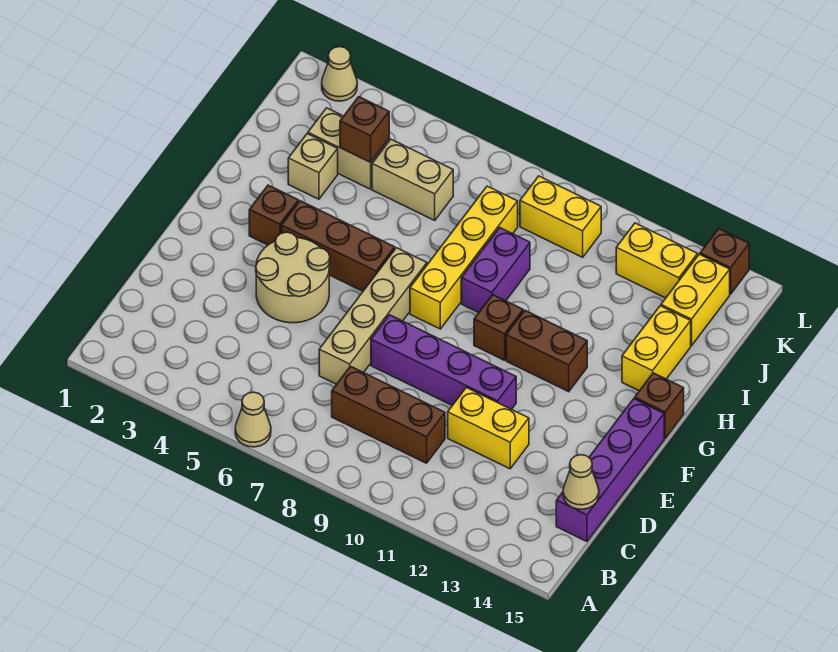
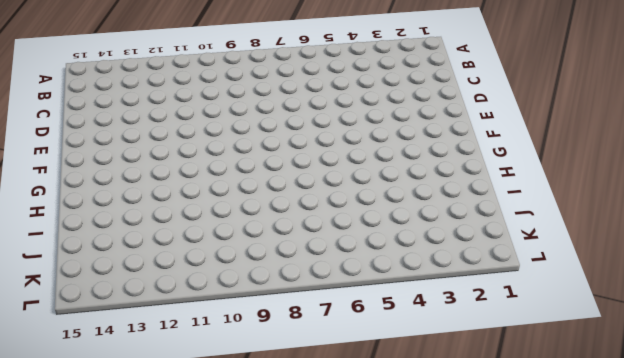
none -> tan 1x1 cone [235,392,271,447]
none -> brown 1x3 brick [332,366,445,463]
none -> purple 1x4 brick [556,399,664,541]

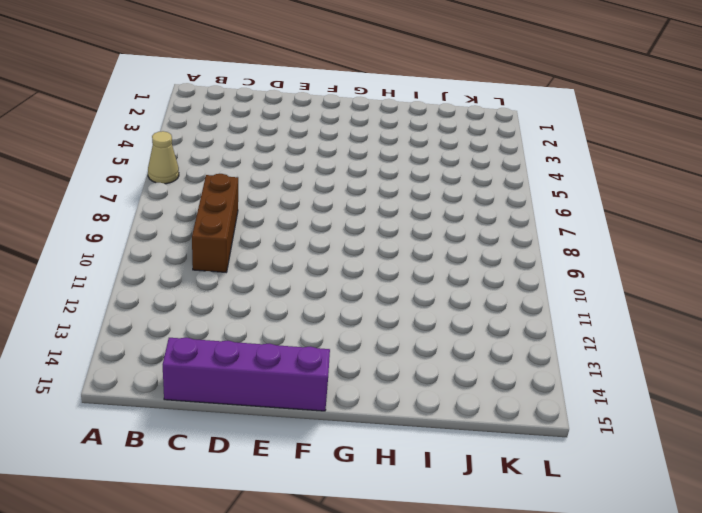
none -> tan 1x4 brick [319,248,427,384]
none -> yellow 1x2 brick [448,387,529,469]
none -> tan 2x2 round brick [256,232,330,323]

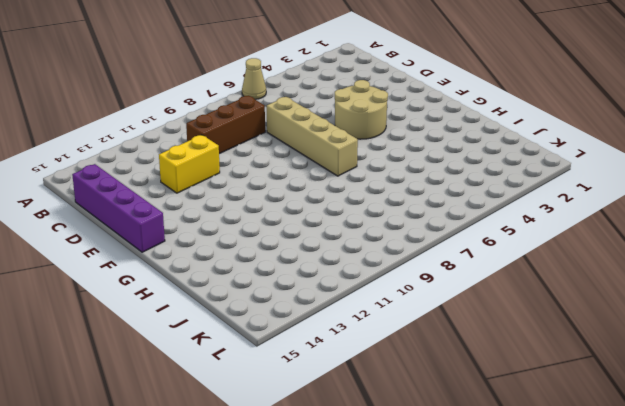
none -> purple 1x4 brick [371,315,516,409]
none -> brown 1x1 brick [249,185,299,245]
none -> brown 1x3 brick [281,201,395,291]

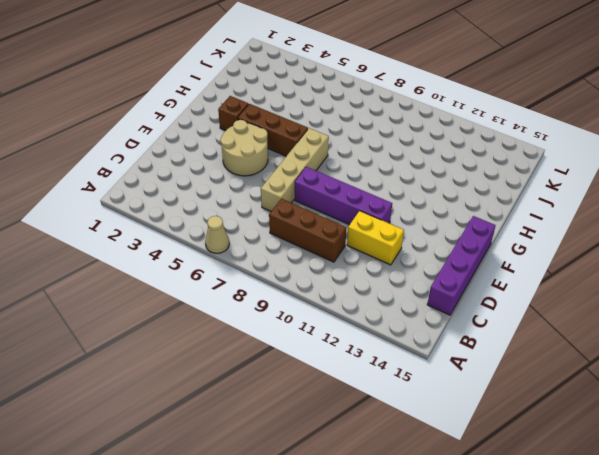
none -> yellow 1x4 brick [410,186,518,329]
none -> brown 1x1 brick [474,295,523,360]
none -> brown 1x2 brick [506,311,587,392]

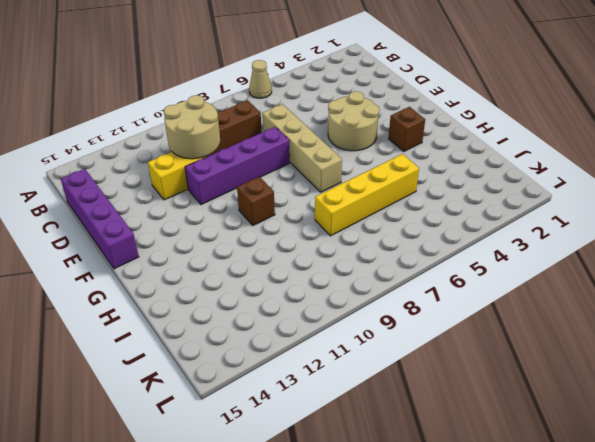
tan 2x2 round brick [164,95,220,159] -> none
yellow 1x4 brick [315,154,419,236] -> yellow 1x4 brick turned to [410,186,518,329]
none -> brown 1x3 brick [281,201,395,291]
none -> brown 1x2 brick [506,311,587,392]
none -> brown 1x1 brick [635,373,684,439]

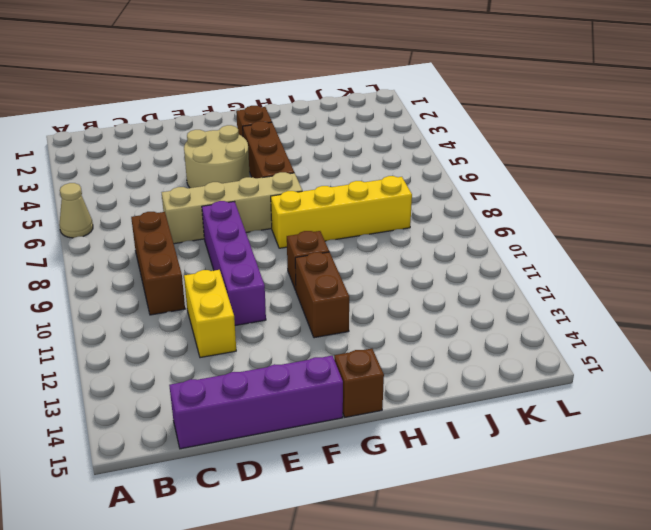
none -> purple 1x2 brick [461,228,530,313]
none -> yellow 1x2 brick [622,306,691,391]
none -> tan 1x1 brick [288,134,338,199]

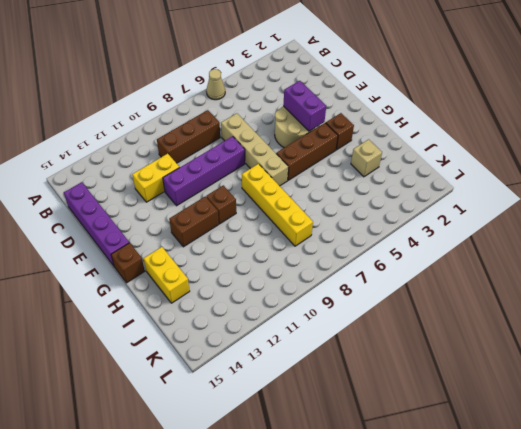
purple 1x2 brick [283,81,326,131] -> purple 1x2 brick moved to [461,228,530,313]
none -> tan 1x2 brick [308,108,389,189]
none -> tan 1x2 brick [372,139,453,220]
none -> yellow 1x2 brick [661,254,730,346]

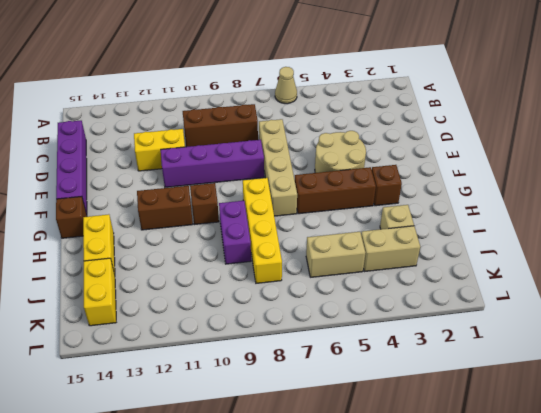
none -> yellow 1x2 brick [520,176,601,257]
none -> yellow 1x2 brick [616,223,698,298]
none -> tan 1x1 cone [322,47,357,101]

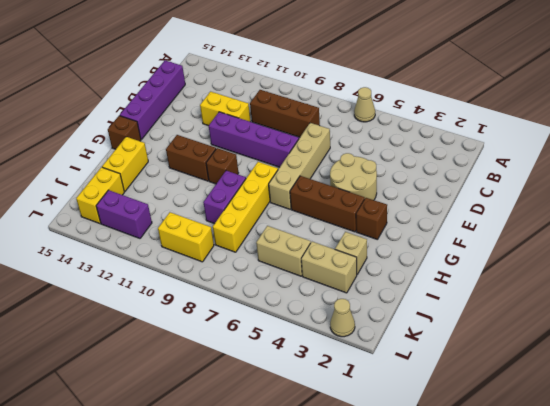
purple 1x2 brick [96,190,152,238] -> yellow 1x2 brick [616,223,698,298]
none -> brown 1x1 brick [700,229,749,294]
none -> tan 1x1 cone [563,455,599,509]
none -> brown 1x1 brick [340,97,389,162]

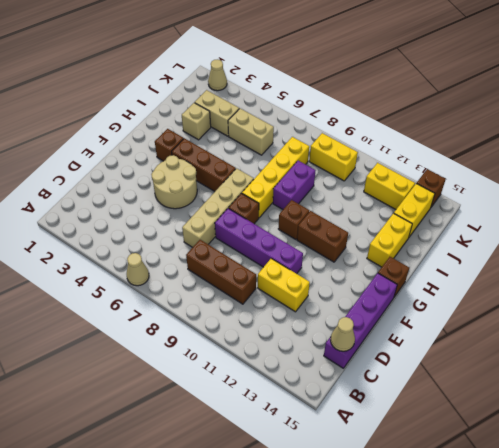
brown 1x1 brick [229,193,259,224] -> brown 1x1 brick moved to [340,97,389,162]

